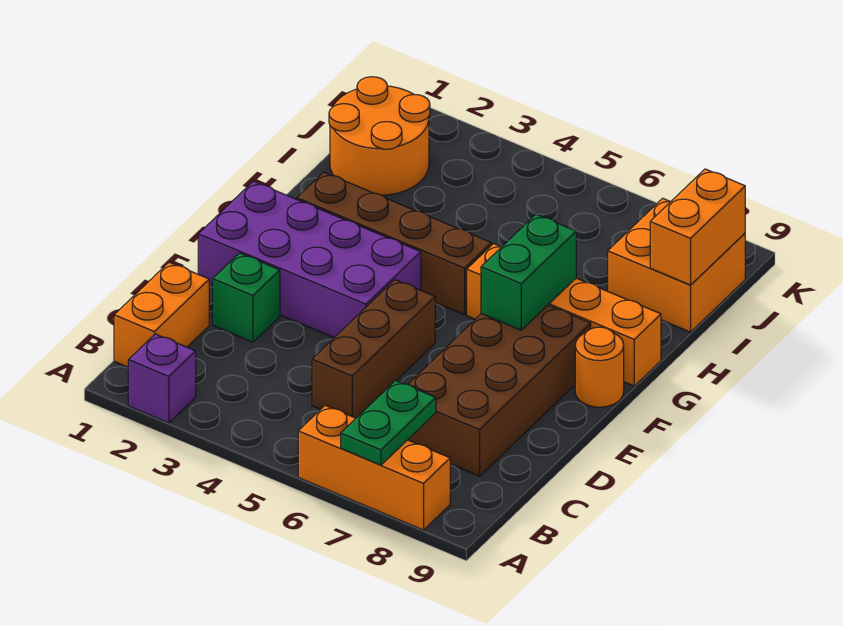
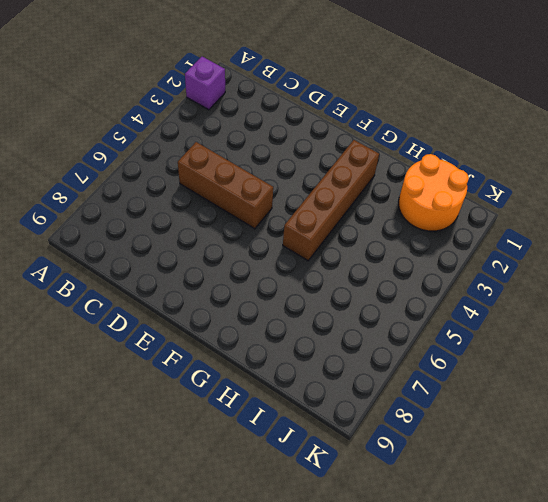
none -> orange 1x3 brick [298,405,450,530]
none -> orange 1x2 brick [114,262,209,367]
none -> brown 2x4 brick [408,305,591,476]

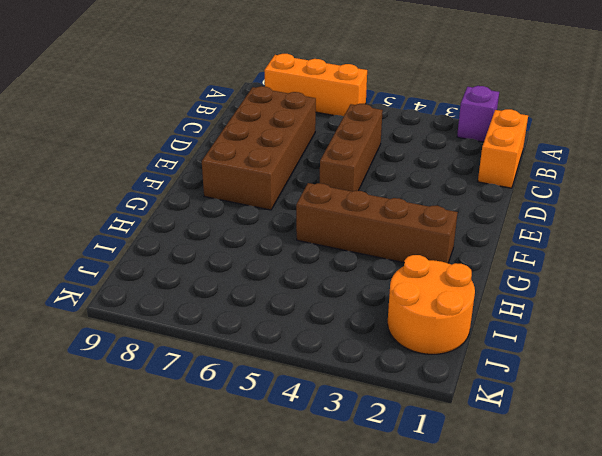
none -> green 1x1 brick [213,253,280,342]
none -> purple 2x4 brick [198,181,421,338]
none -> orange 1x1 round brick [575,327,624,407]

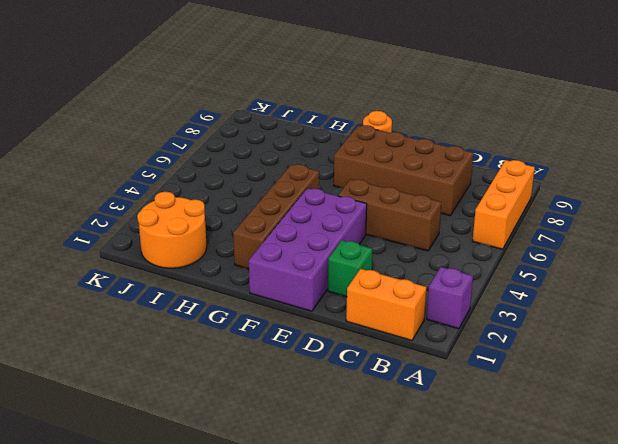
none -> orange 1x4 brick [467,244,661,386]
none -> orange 2x2 brick [608,198,745,332]
none -> green 1x2 plate [341,381,436,465]

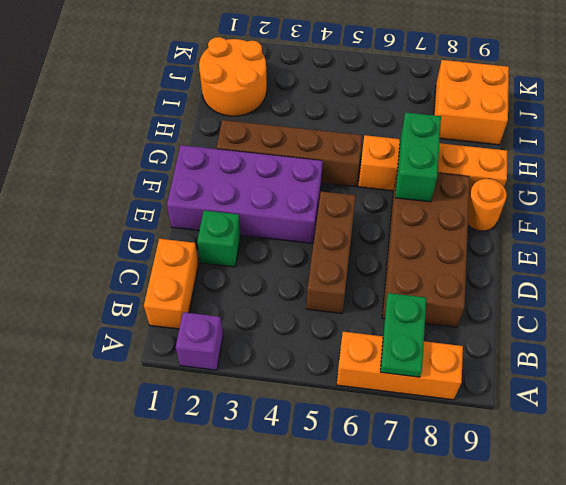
none -> orange 1x2 brick [650,169,745,285]

